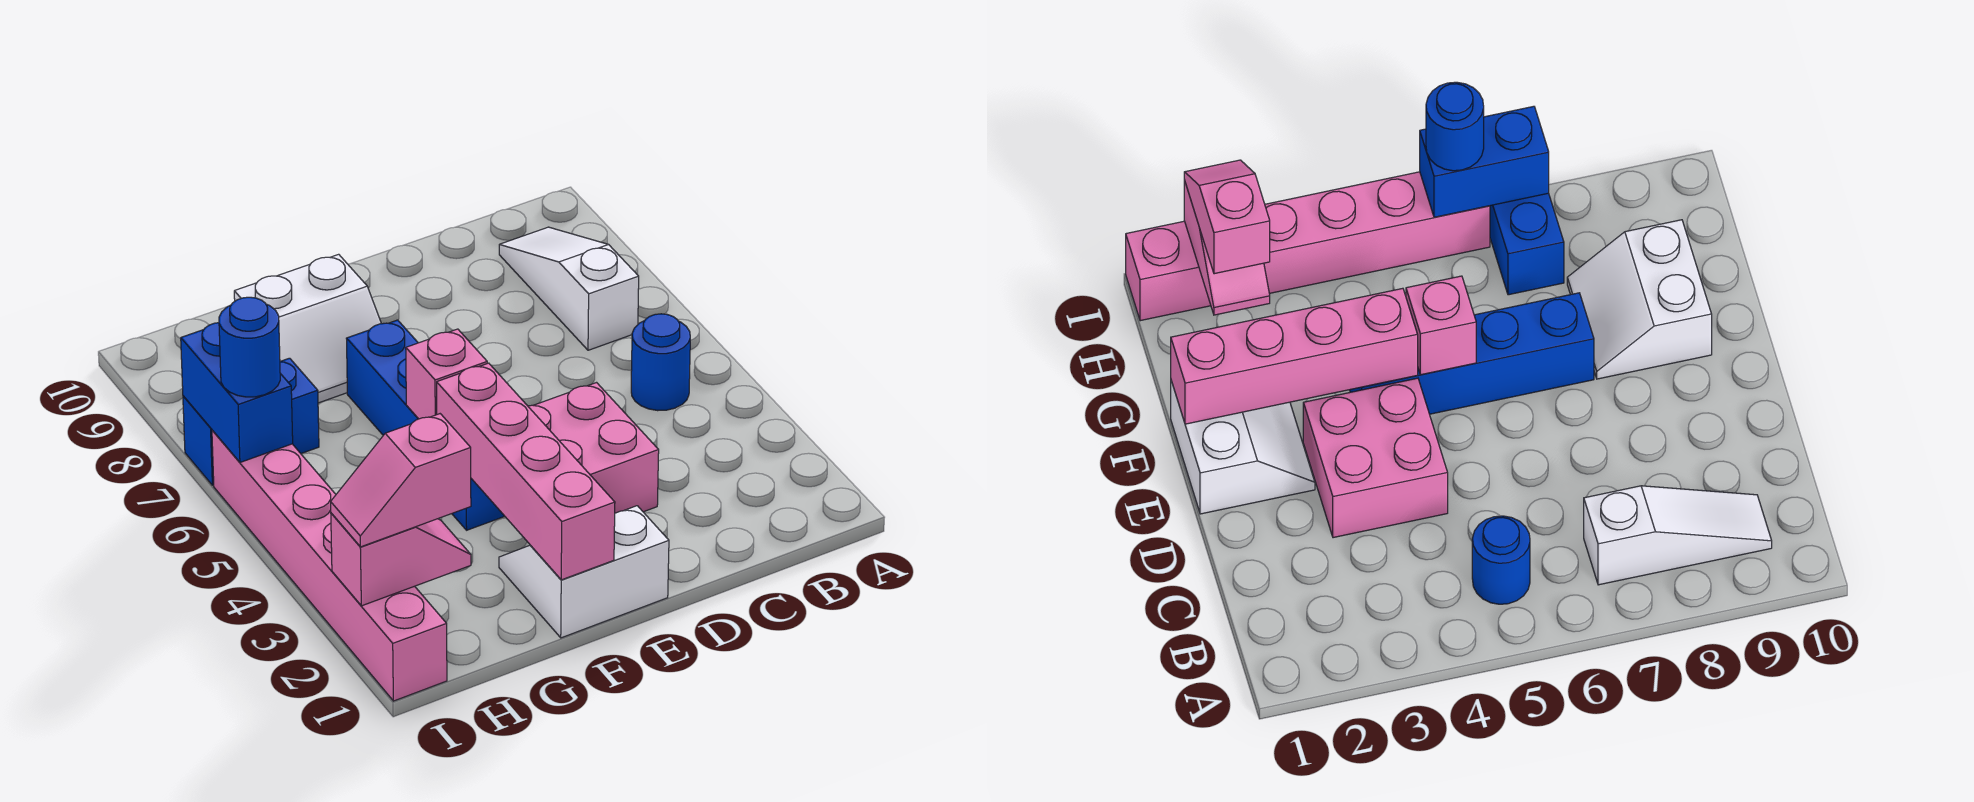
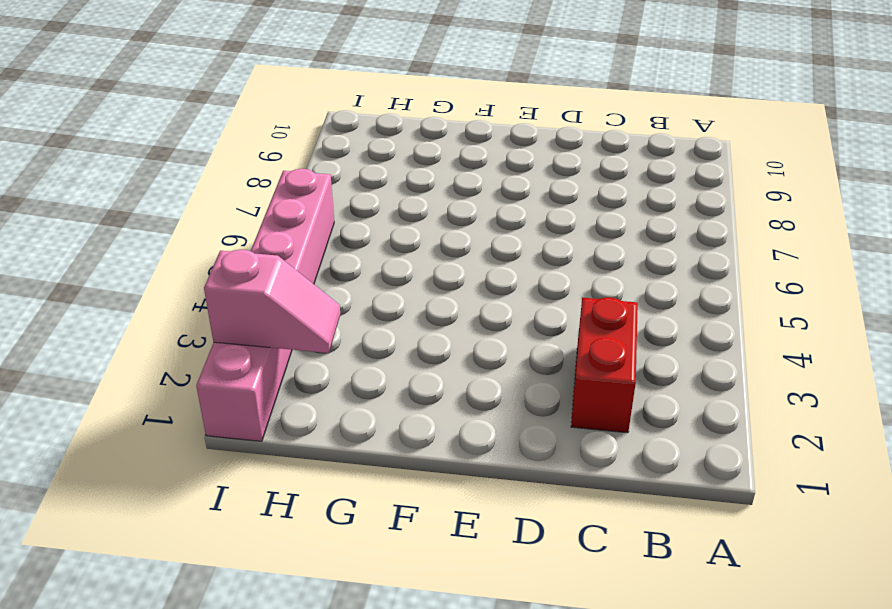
red 1x2 brick [571,297,638,433] -> none
none -> blue 1x1 round brick [631,314,690,411]
none -> white 1x3 slope [499,227,639,350]
none -> pink 2x2 brick [528,383,659,513]

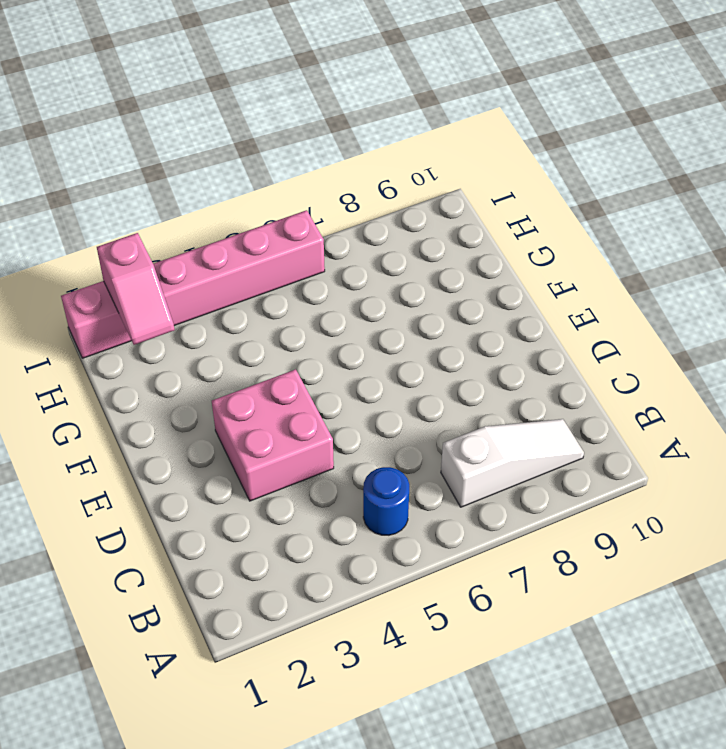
none -> white 2x2 slope [499,506,669,638]
none -> blue 1x4 brick [346,320,505,530]
none -> white 2x2 slope [234,254,381,403]

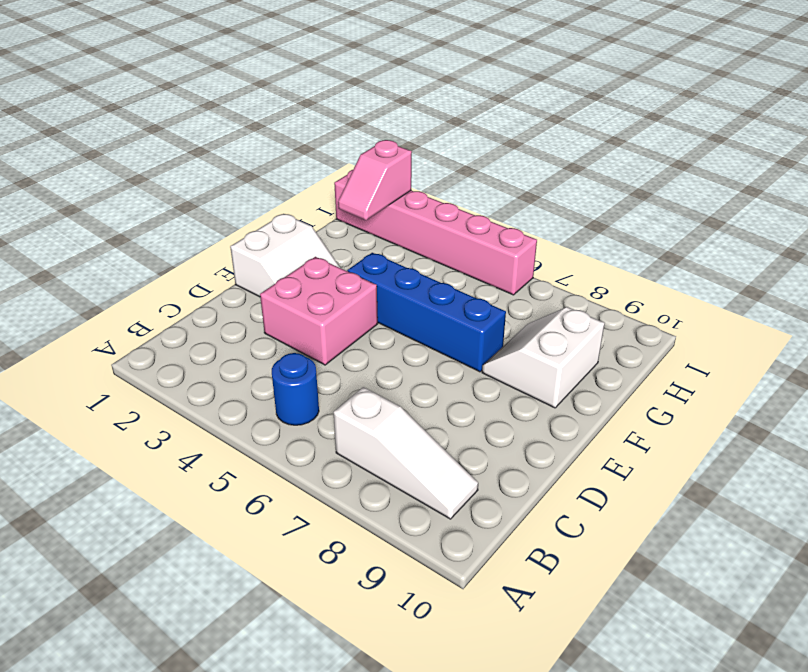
none -> blue 1x2 brick [183,358,319,485]
none -> pink 1x4 brick [437,363,615,580]
none -> pink 1x1 brick [406,329,487,419]

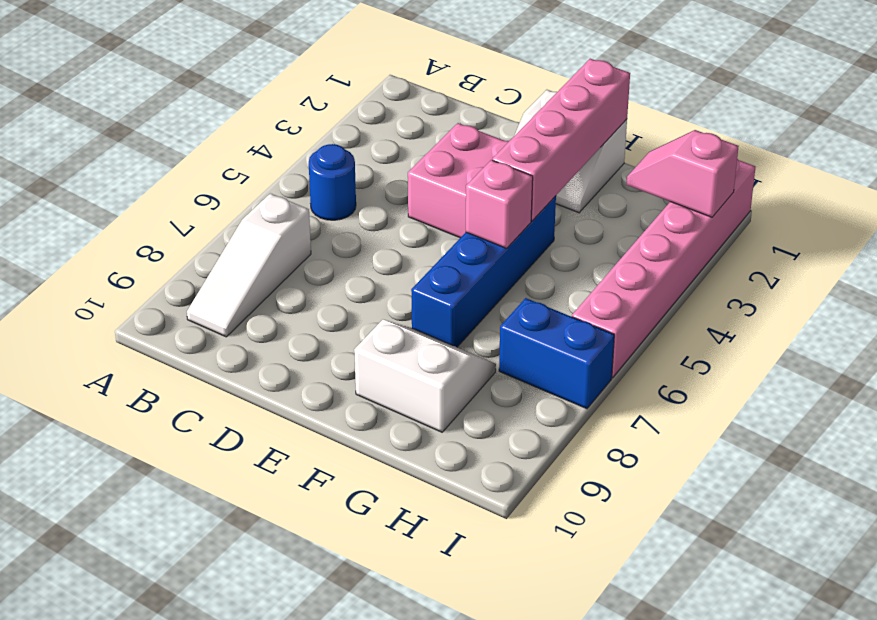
none -> blue 1x2 brick [181,323,293,462]
none -> pink 1x2 slope [331,414,471,547]
none -> blue 1x1 round brick [219,297,280,397]

